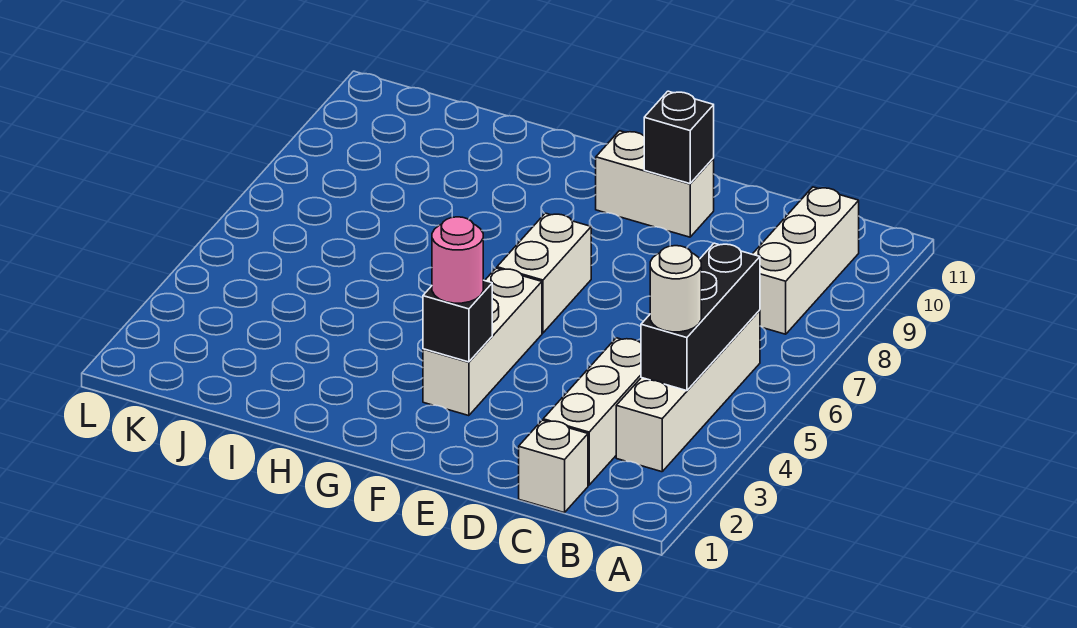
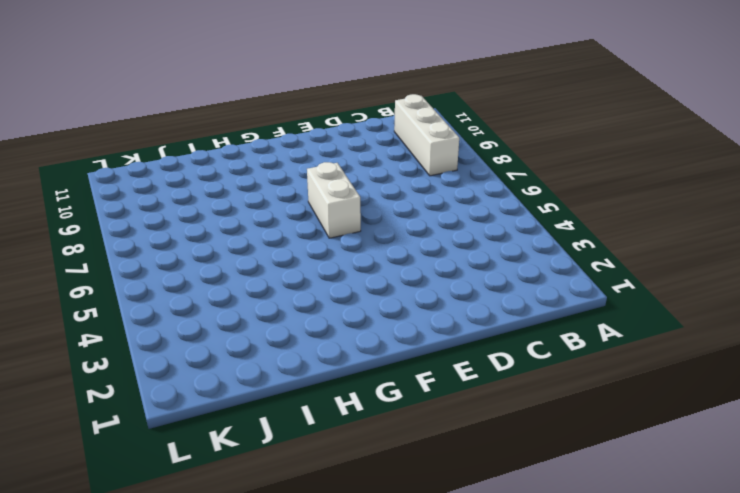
none -> white 1x4 brick [616,310,760,472]
none -> white 1x1 brick [519,420,588,513]
none -> white 1x3 brick [543,338,641,485]

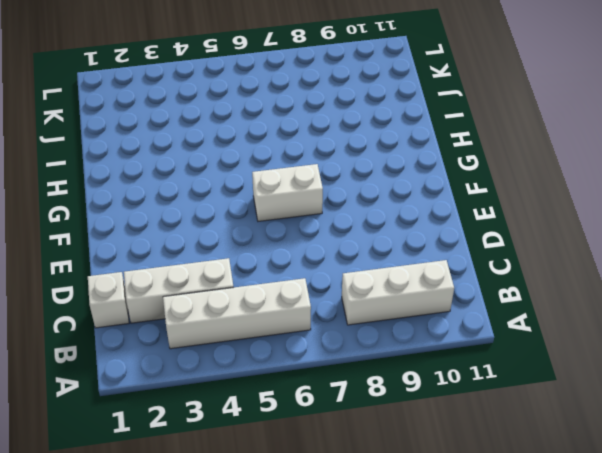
none -> white 1x2 brick [596,131,714,237]
none -> white 1x3 brick [423,268,542,416]
none -> black 1x3 brick [641,243,760,391]

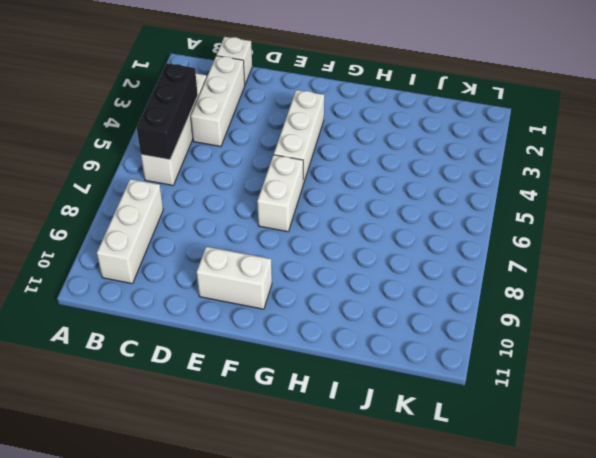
none -> black 1x1 brick [644,91,714,184]
none -> black 1x1 brick [423,280,492,362]
none -> white 1x1 round brick [650,246,701,332]

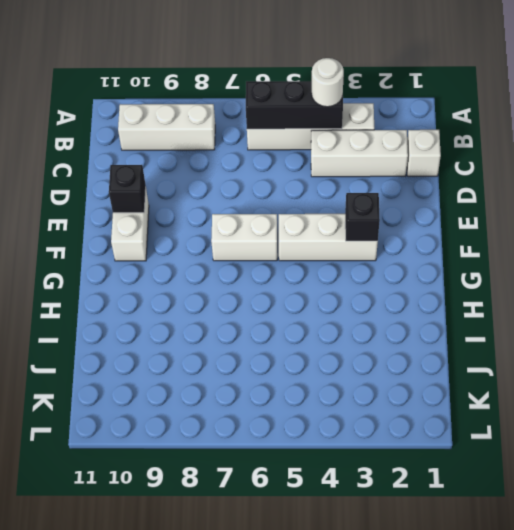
none -> pink 1x1 round brick [432,217,483,303]

